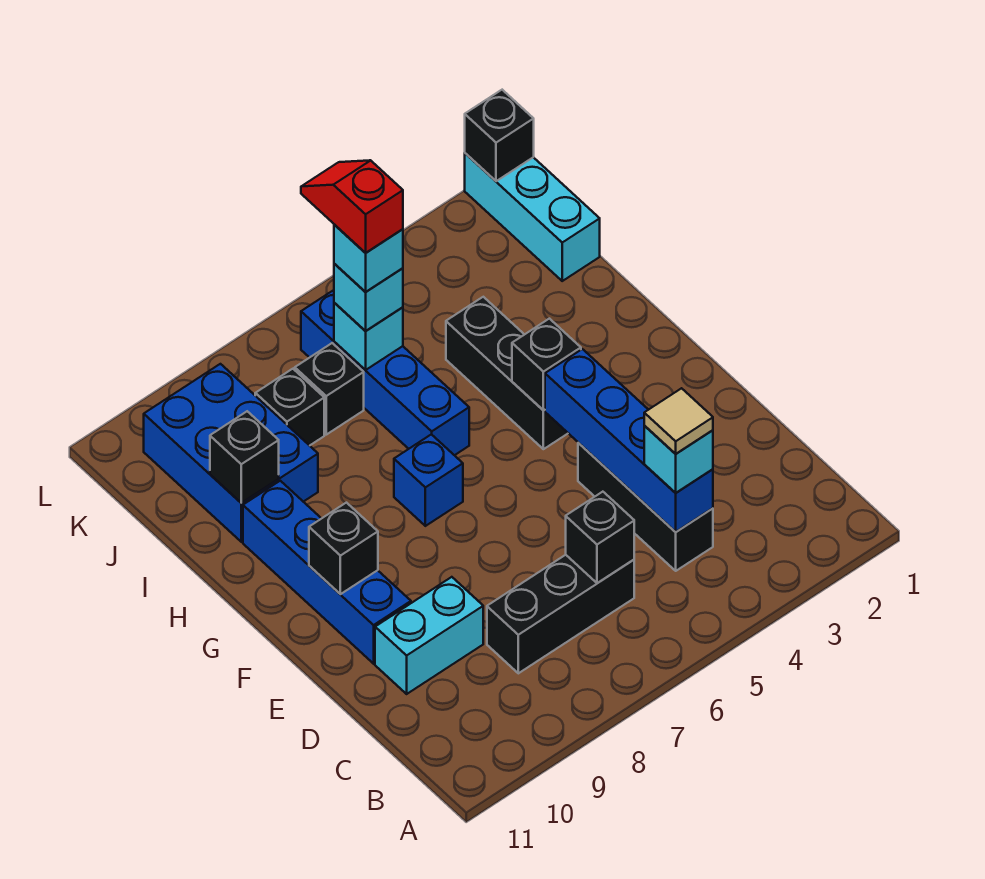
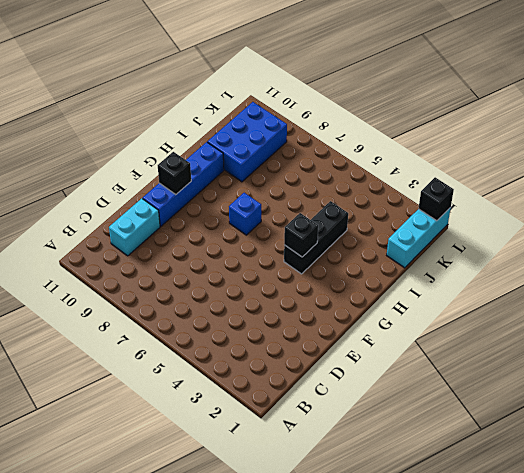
cyan 1x2 brick [109,198,160,256] -> cyan 1x2 brick turned to [375,577,483,694]
none -> black 1x3 brick [578,443,713,571]
none -> black 1x3 brick [487,555,634,673]
none -> blue 1x4 brick [301,290,469,455]

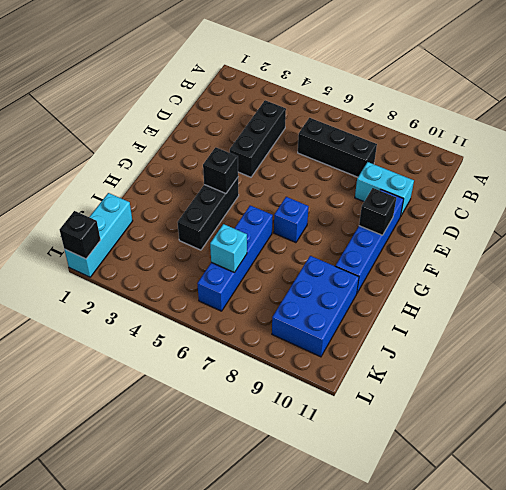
none -> black 1x1 brick [295,343,364,435]
none -> black 1x1 brick [255,369,324,446]
none -> blue 1x4 brick [545,349,713,532]

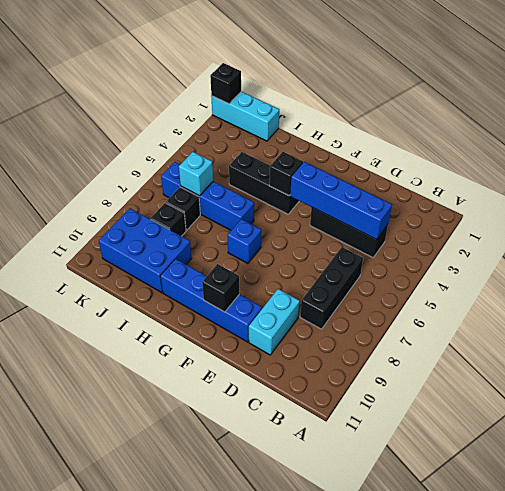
none -> black 1x1 brick [566,492,634,583]
none -> black 1x1 brick [210,411,279,503]
none -> cyan 1x1 brick [644,426,713,493]

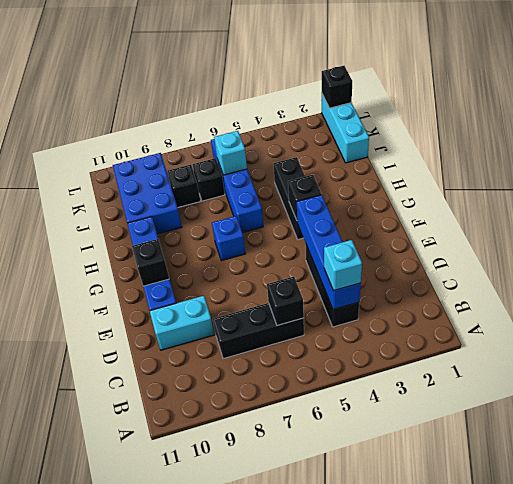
none -> black 1x1 brick [210,411,279,503]
none -> cyan 1x1 brick [334,264,403,331]
none -> tan 1x1 tile [644,388,713,454]

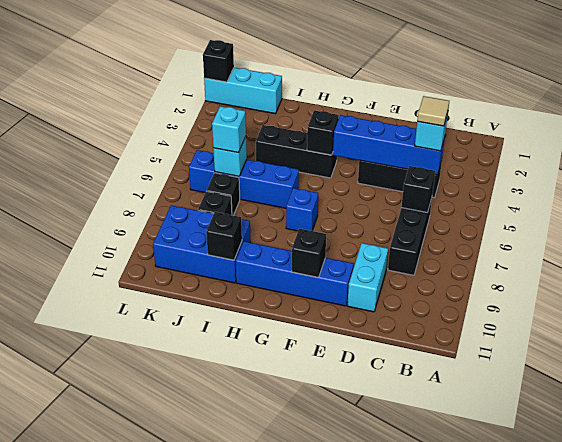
none -> cyan 1x1 brick [334,225,403,292]
none -> red 1x2 slope [301,160,403,253]

